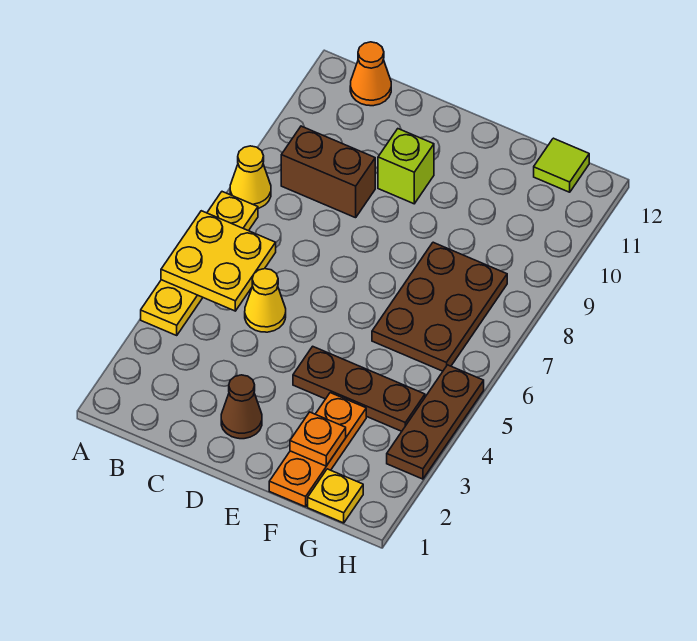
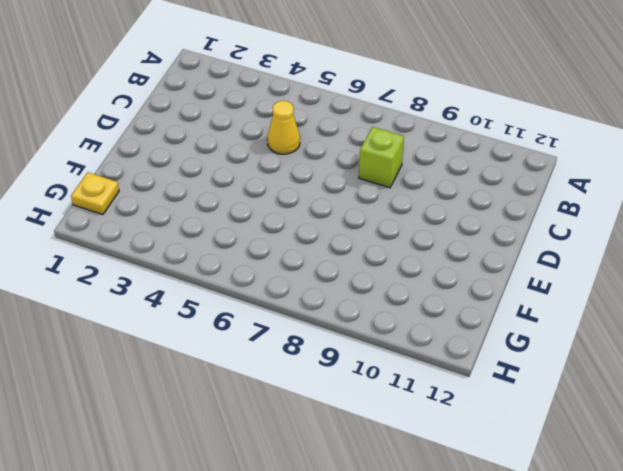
lime 1x1 brick [359,127,404,188] -> lime 1x1 brick moved to [378,129,434,204]
none -> yellow 1x4 plate [141,192,258,335]
none -> yellow 1x1 cone [230,146,271,208]
none -> brown 1x2 brick [281,126,375,218]

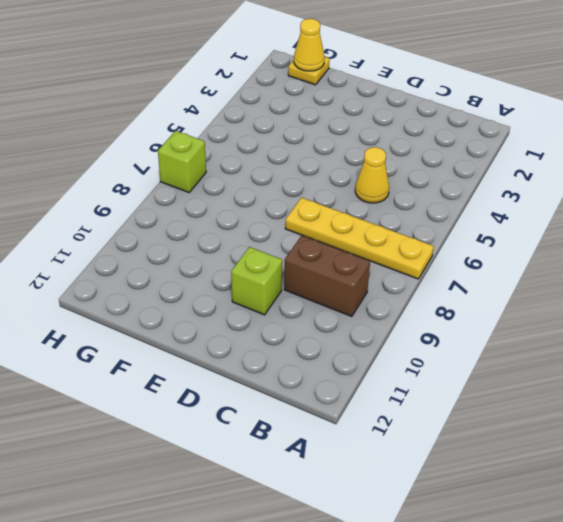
yellow 1x4 plate [285,198,434,279] -> yellow 1x4 plate turned to [141,192,258,335]
yellow 1x1 cone [294,19,325,71] -> yellow 1x1 cone moved to [230,146,271,208]
lime 1x1 brick [158,131,206,192] -> none
none -> orange 1x1 cone [350,42,391,106]
none -> brown 1x1 cone [221,375,262,439]
none -> brown 1x3 plate [293,346,425,431]

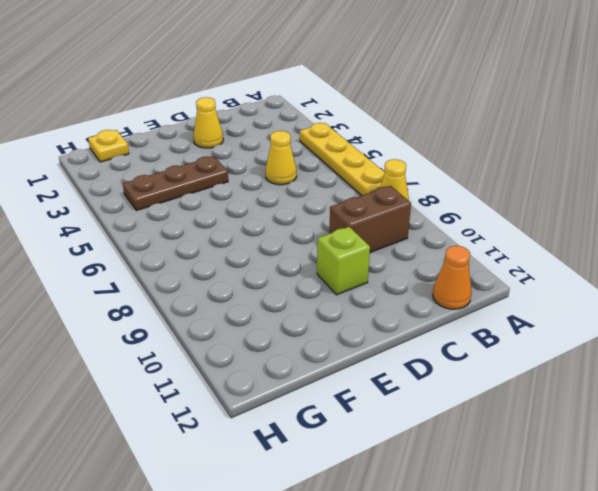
yellow 1x1 cone [193,97,223,148] -> brown 1x1 cone [221,375,262,439]
none -> orange 1x3 plate [269,393,366,507]
none -> brown 2x3 plate [372,242,507,371]
none -> lime 1x1 tile [534,138,589,192]

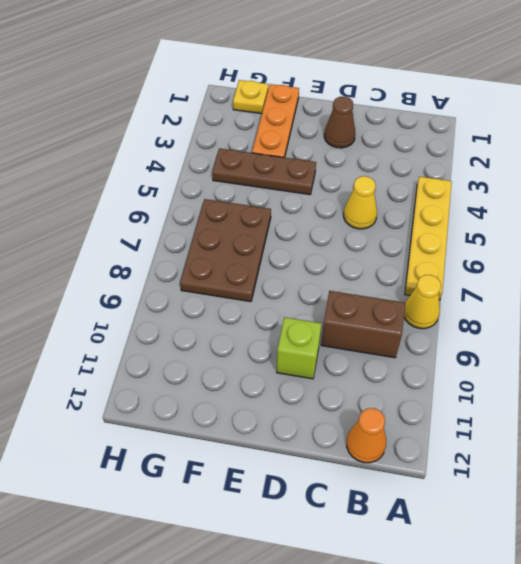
none -> lime 1x1 tile [534,138,589,192]
none -> brown 1x3 plate [387,365,484,479]
none -> yellow 2x2 plate [161,211,276,311]

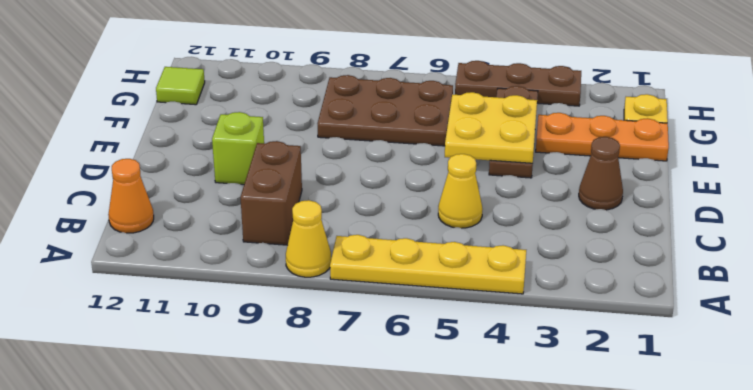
yellow 2x2 plate [445,92,537,163] -> yellow 2x2 plate moved to [161,211,276,311]
none -> orange 1x1 plate [290,412,346,466]

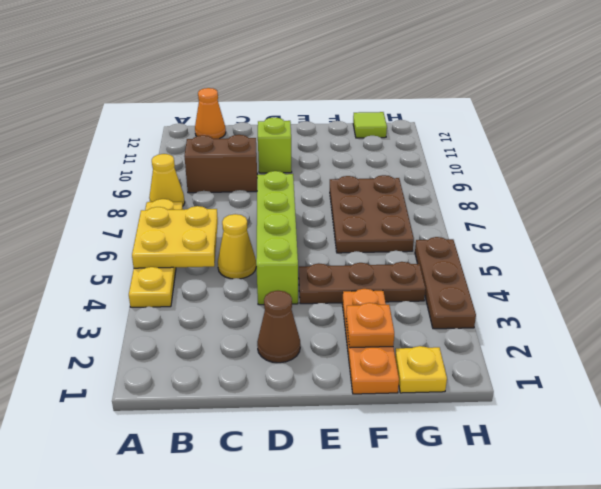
lime 1x4 brick [256,171,298,305] -> none

